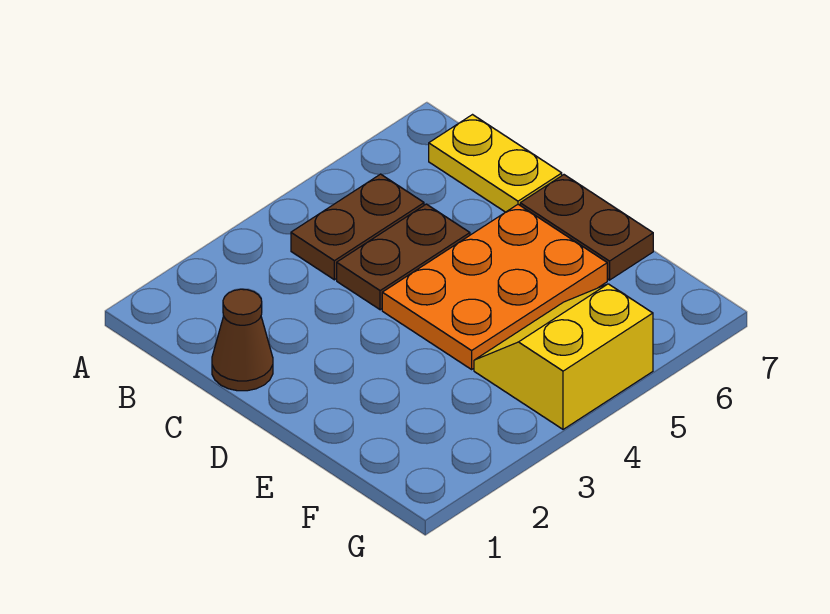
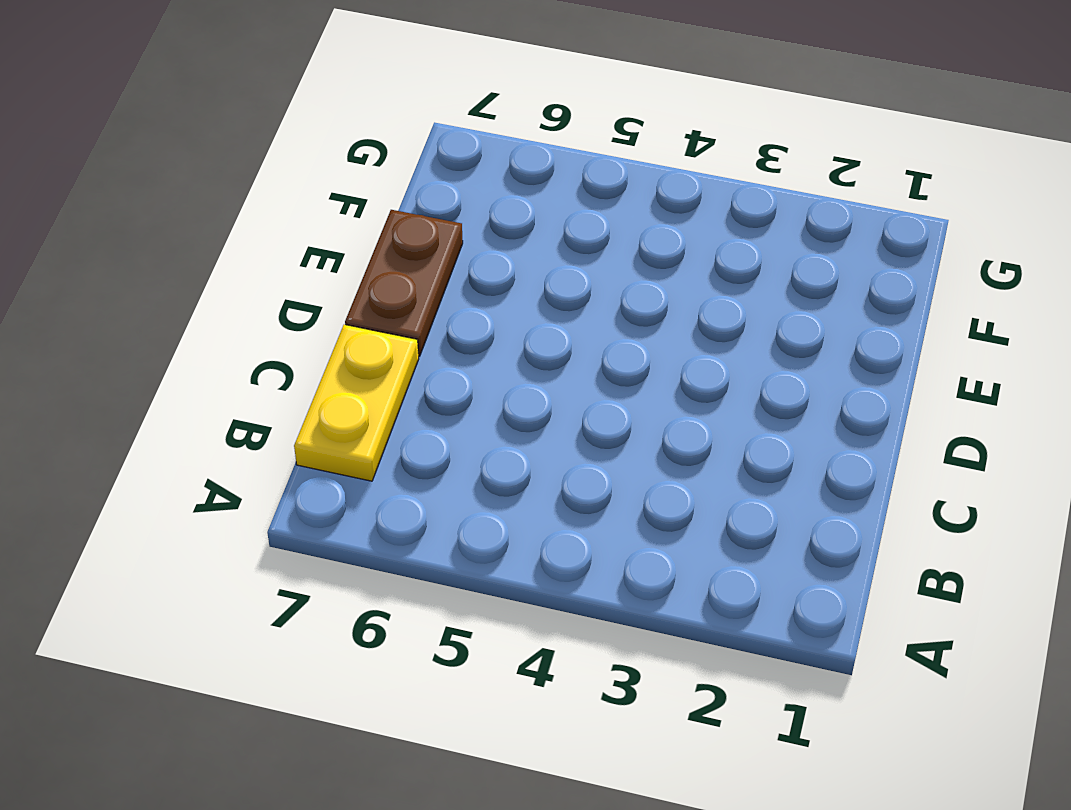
none -> brown 1x2 plate [291,174,424,280]
none -> brown 1x1 cone [212,289,273,391]

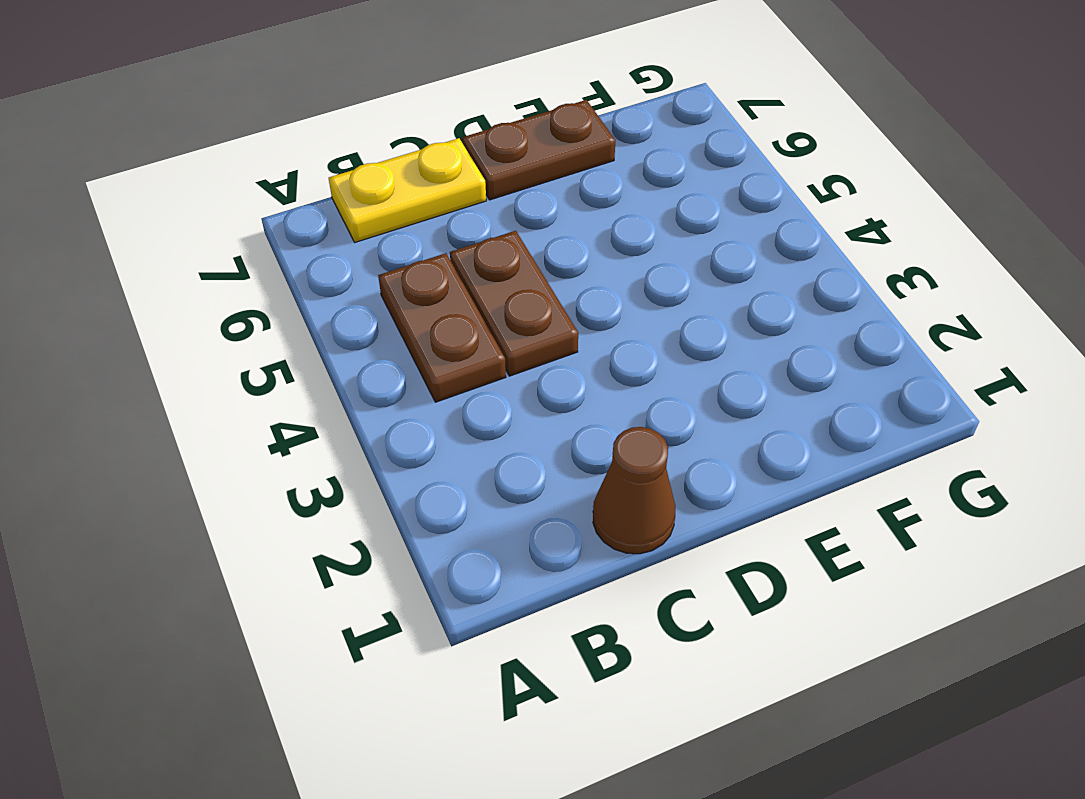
none -> orange 2x3 plate [382,204,607,369]
none -> yellow 2x2 slope [474,284,653,429]

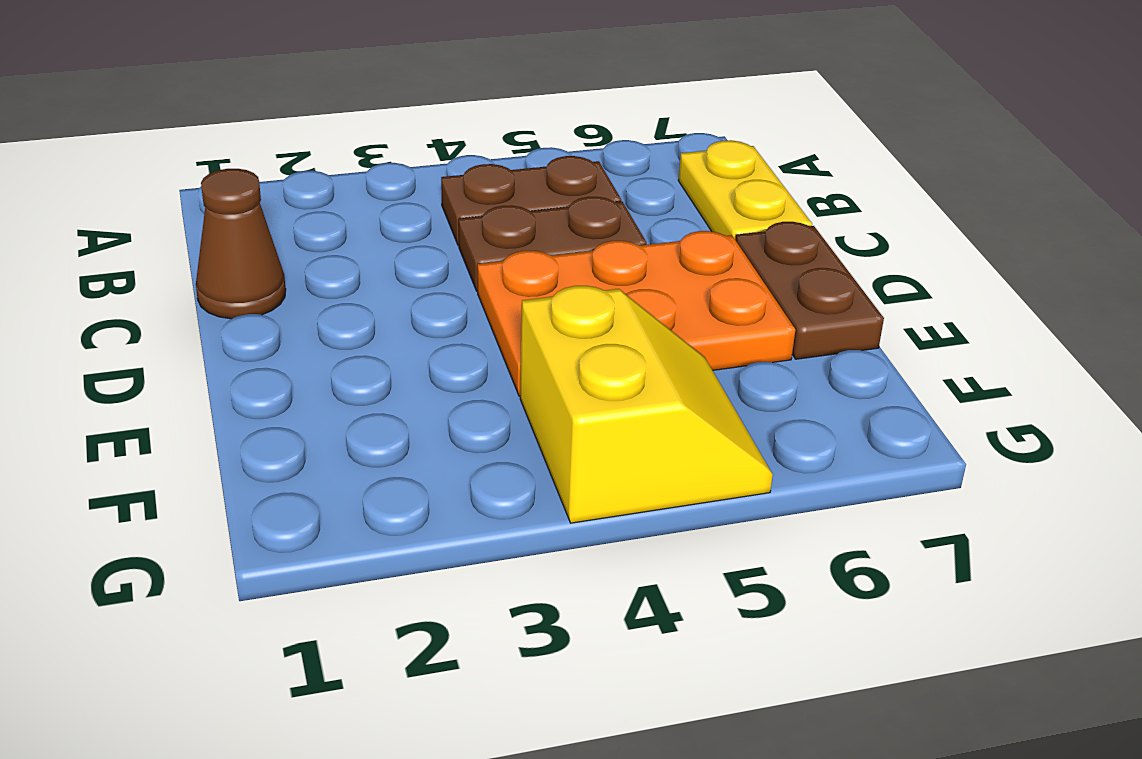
yellow 2x2 slope [520,286,773,523] -> yellow 2x2 slope turned to [474,284,653,429]

